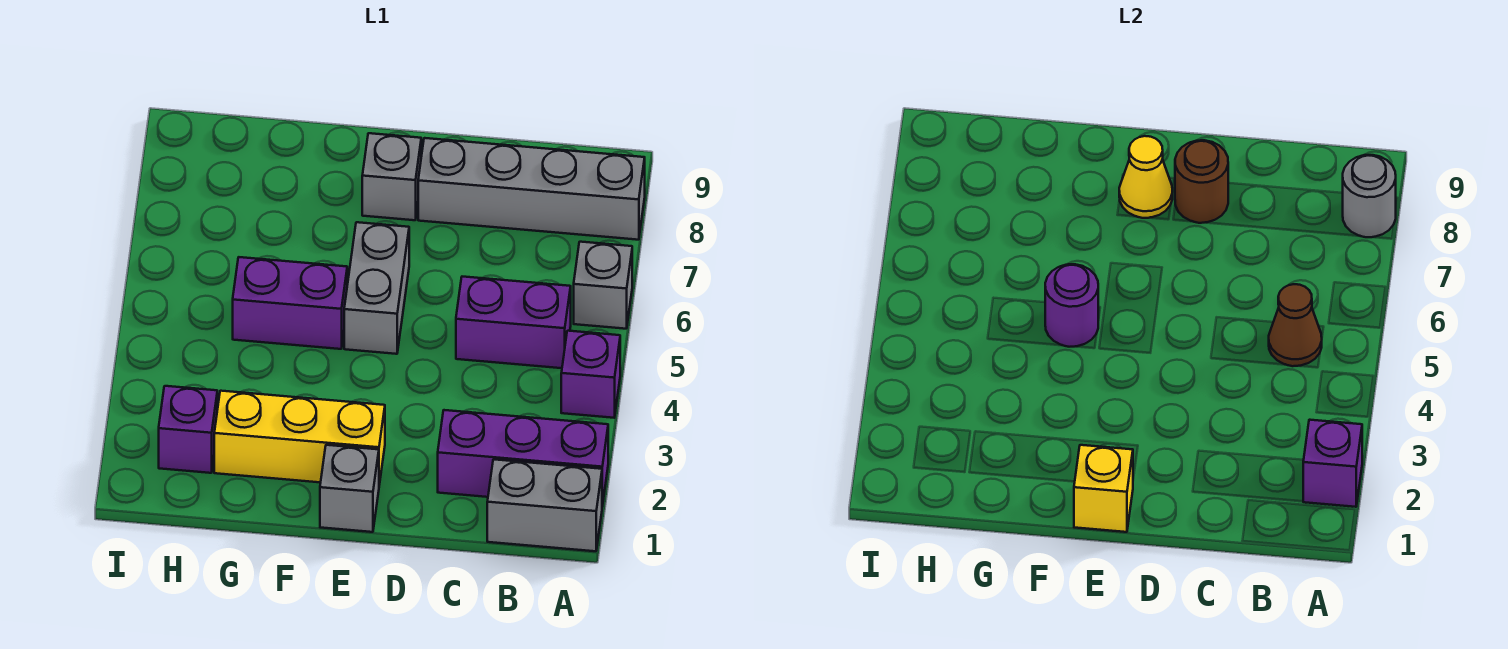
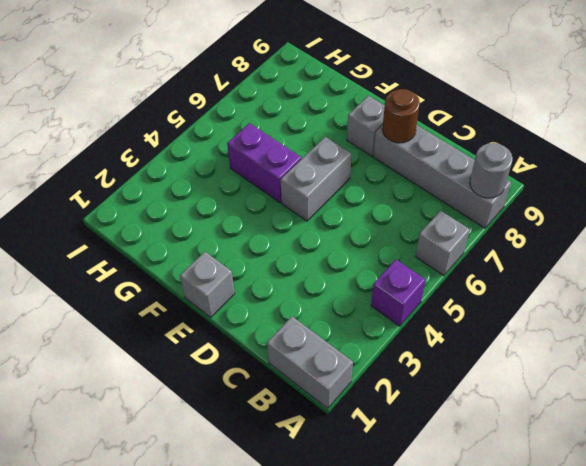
none -> purple 1x3 brick [438,410,608,506]
none -> purple 1x2 brick [456,277,571,368]
none -> yellow 1x3 brick [214,391,385,485]

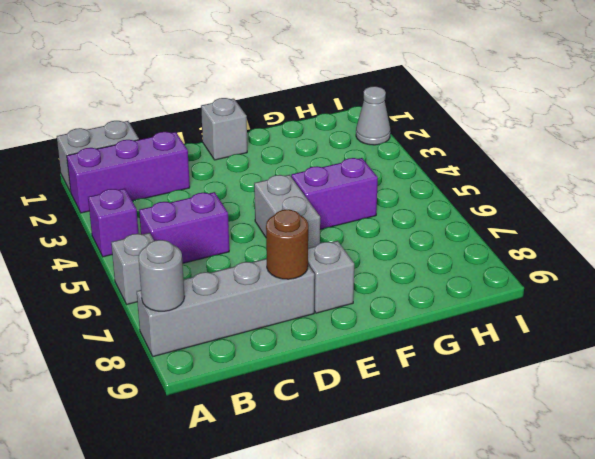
grey 1x1 cone [356,86,390,145] -> none
none -> yellow 1x3 brick [214,391,385,485]
none -> purple 1x1 brick [159,386,217,473]
none -> purple 1x1 brick [1303,420,1362,507]

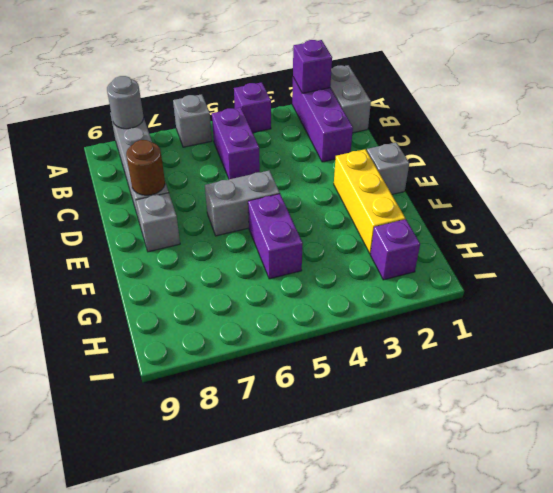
none -> brown 1x1 cone [1269,284,1322,366]
none -> yellow 1x1 brick [1074,445,1133,532]
none -> yellow 1x1 cone [1119,136,1172,218]

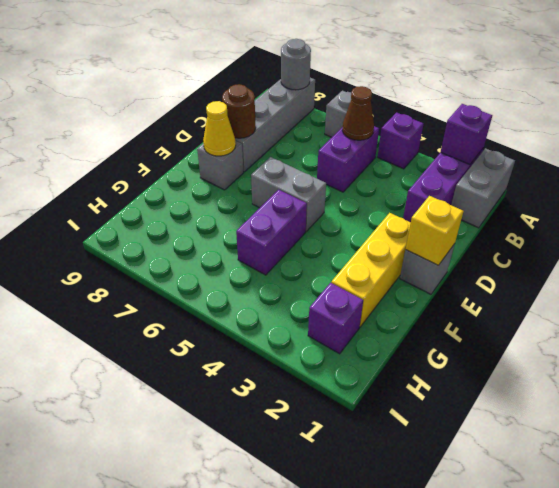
none -> purple 1x1 round brick [1045,264,1098,347]

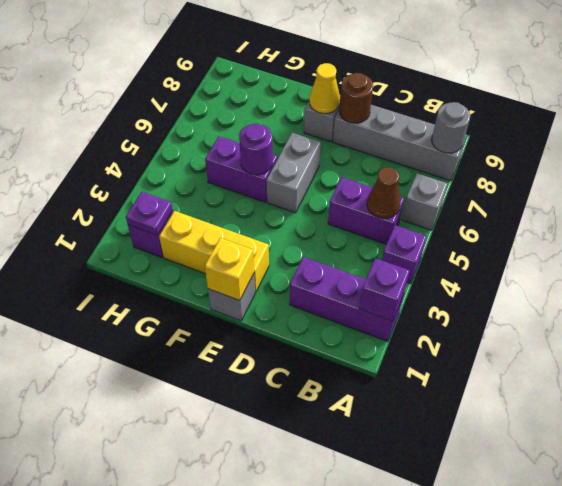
purple 1x1 plate [126,192,173,235] -> none
none -> grey 1x2 brick [487,459,602,551]

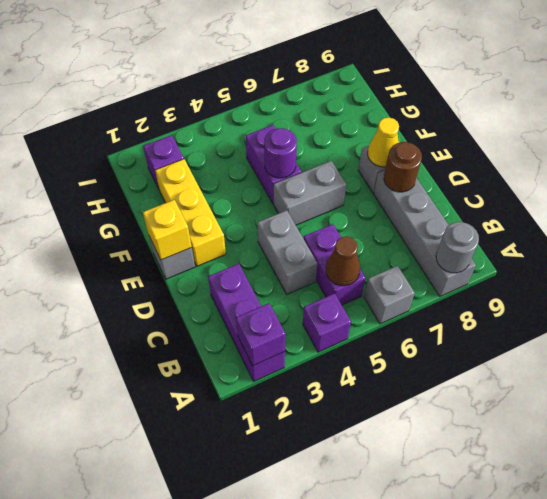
grey 1x2 brick [258,210,317,294] -> grey 1x2 brick moved to [487,459,602,551]

